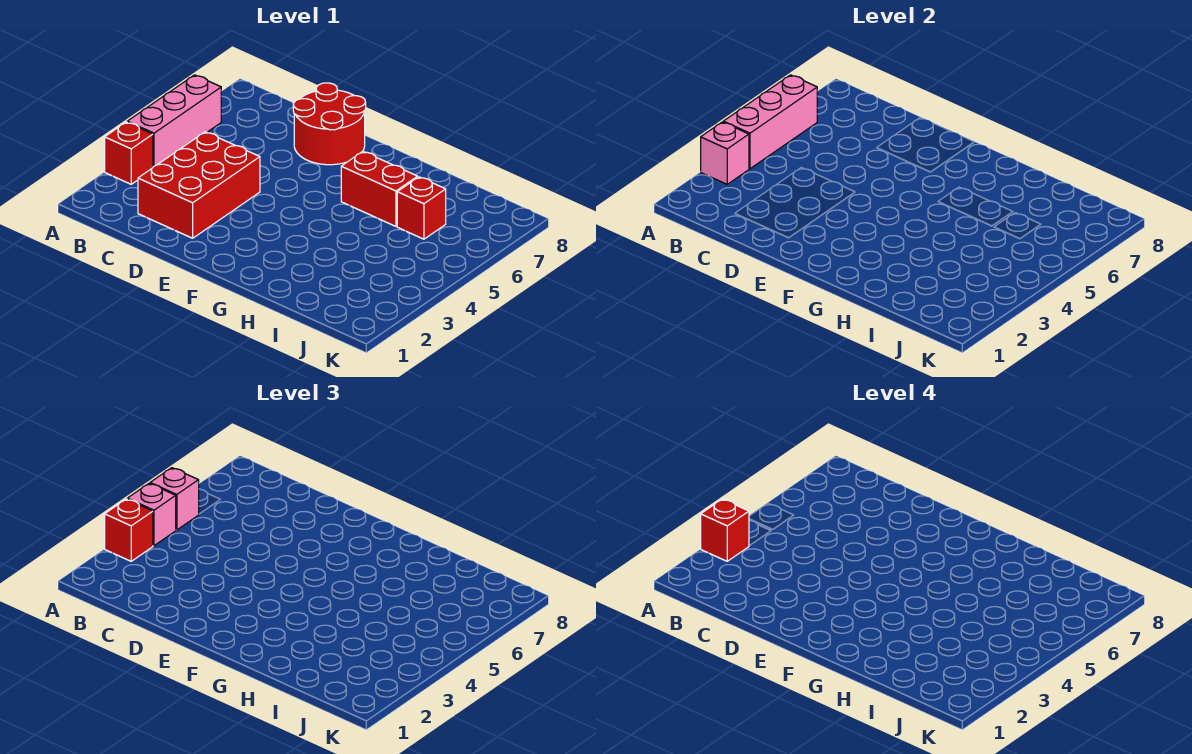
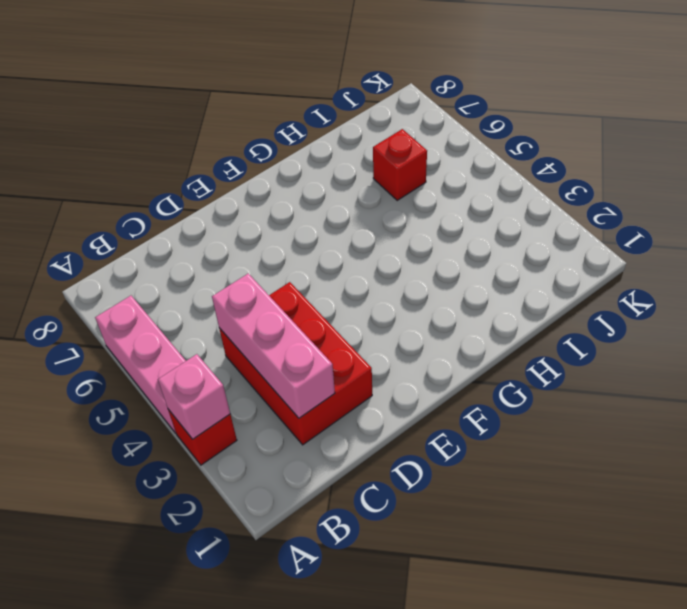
pink 1x3 brick [212,273,335,418] -> pink 1x3 brick moved to [723,75,817,169]
none -> red 2x2 round brick [293,83,366,165]
none -> red 1x2 brick [341,152,418,226]
none -> red 1x1 brick [105,499,153,561]

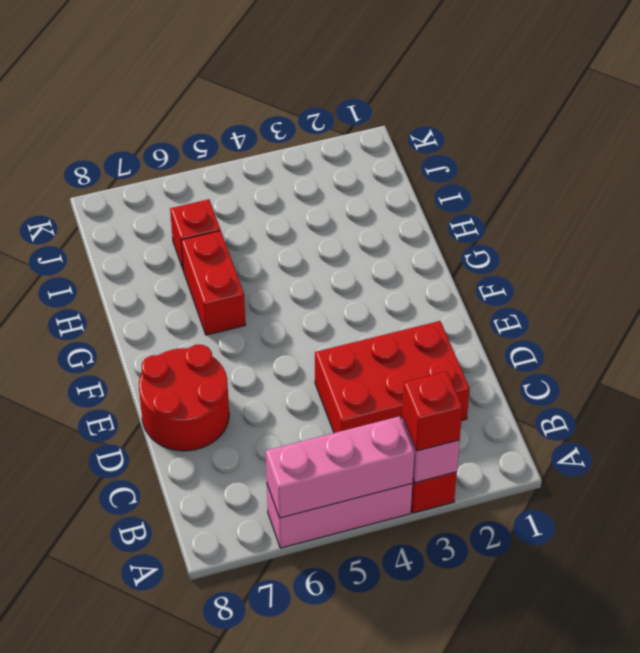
none -> pink 1x1 brick [127,483,176,546]
none -> pink 1x1 brick [150,468,199,530]
none -> red 1x1 brick [701,499,749,561]

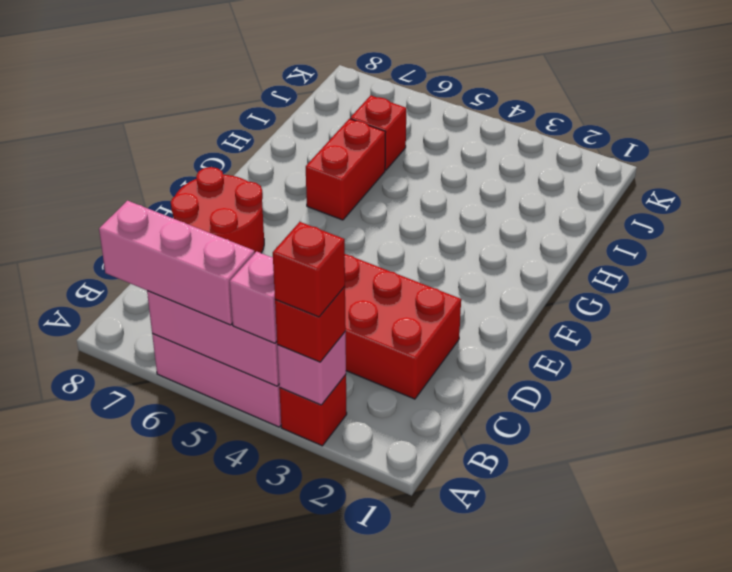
pink 1x3 brick [99,201,255,325] -> pink 1x1 brick [150,468,199,530]

